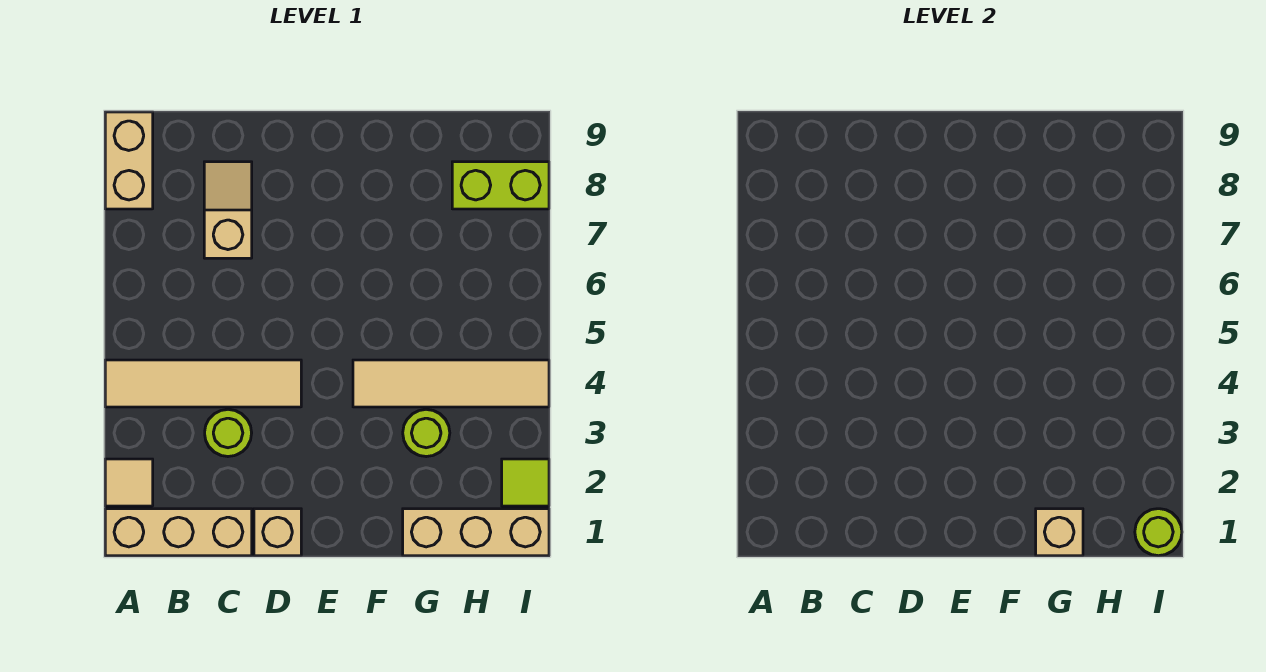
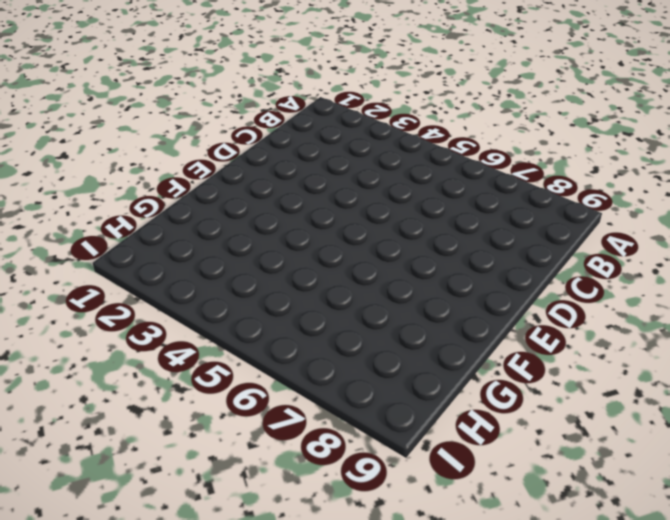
none -> tan 1x3 brick [105,509,252,556]
none -> tan 1x1 tile [105,459,153,506]
none -> tan 1x4 tile [105,360,301,407]

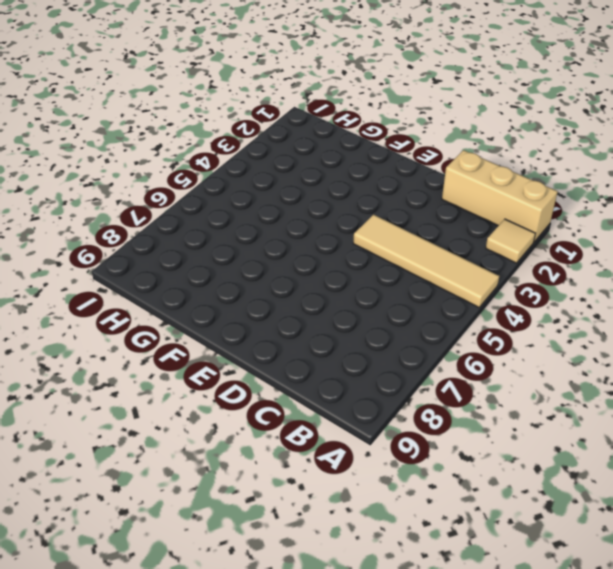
none -> tan 1x2 brick [105,112,153,209]
none -> lime 1x1 round brick [205,409,252,457]
none -> tan 1x2 slope [204,162,252,258]

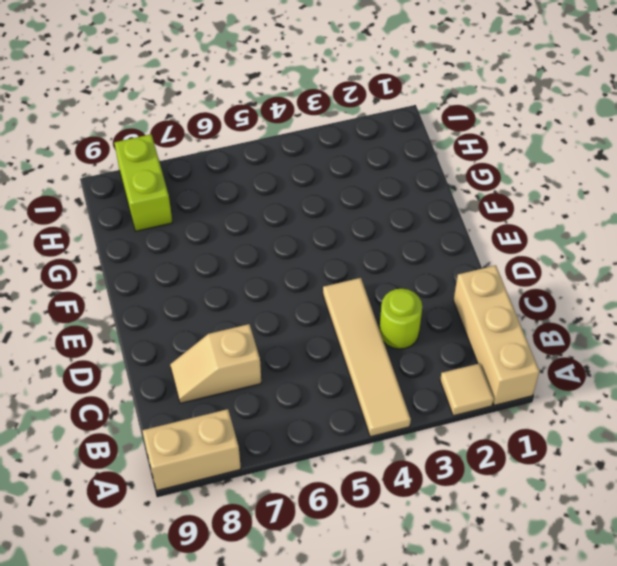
none -> tan 1x1 brick [254,509,301,556]
none -> tan 1x4 tile [353,360,549,407]
none -> tan 1x3 brick [403,509,549,556]

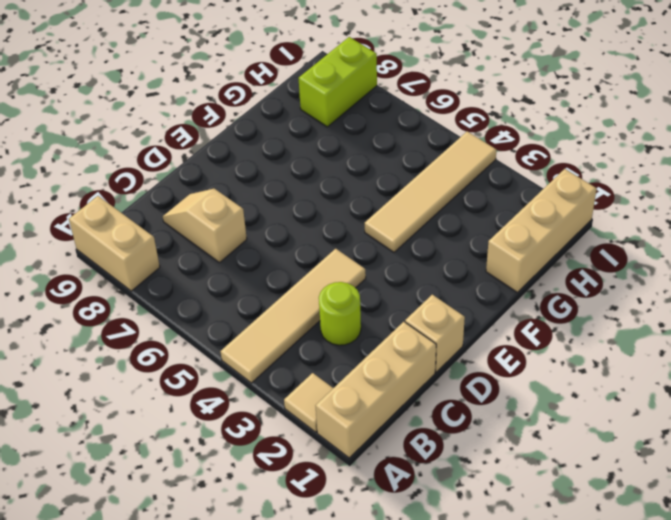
none -> lime 1x1 round brick [403,409,450,457]
none -> lime 1x1 tile [502,459,549,506]
none -> tan 1x1 brick [1036,509,1083,556]

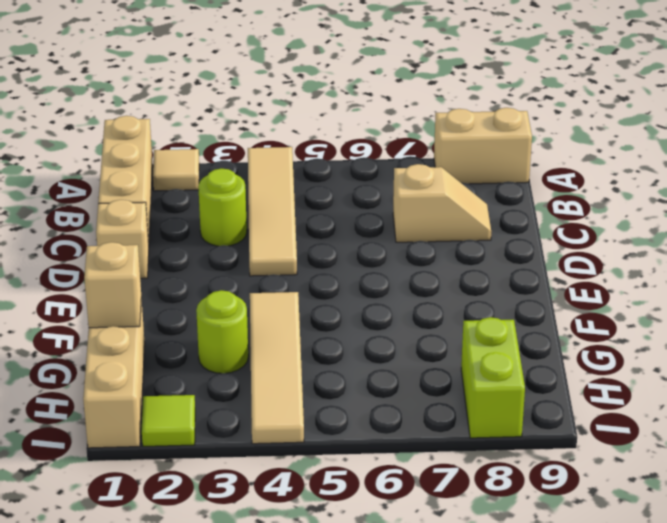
none -> lime 1x1 round brick [1135,509,1182,556]

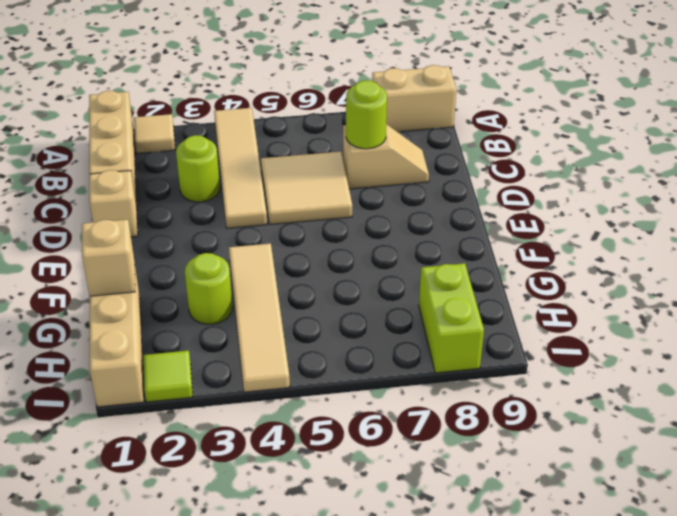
tan 2x2 tile [261,152,352,224] -> none
lime 1x1 round brick [346,80,387,149] -> lime 1x1 round brick moved to [1135,509,1182,556]

